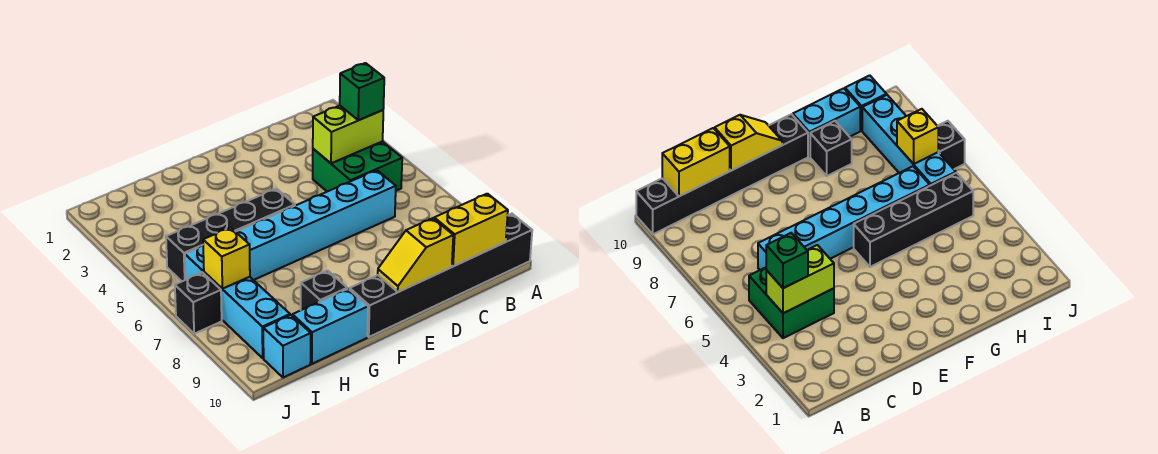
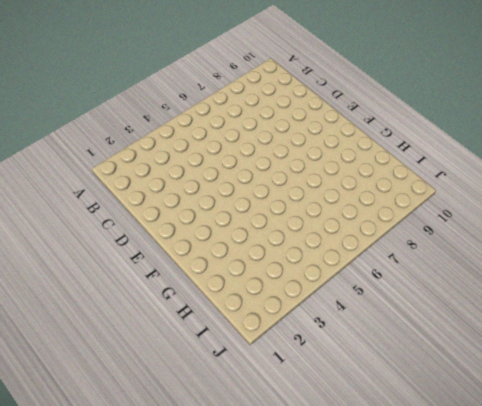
none -> black 1x6 brick [350,214,532,337]
none -> green 2x2 brick [313,142,402,192]
none -> cyan 1x6 brick [236,170,396,280]

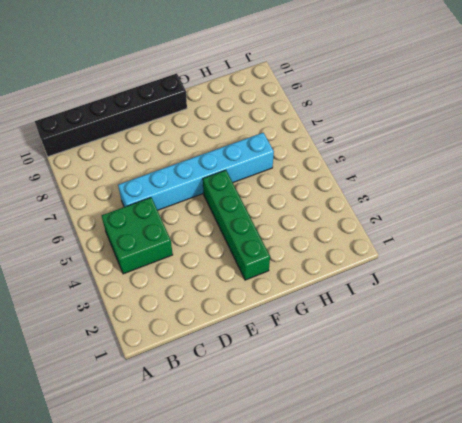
green 1x4 brick [203,170,270,280] -> black 1x4 brick [166,189,295,281]
none -> black 1x1 brick [301,270,347,310]
none -> cyan 1x2 brick [292,289,368,364]
none -> cyan 1x4 brick [185,245,290,358]

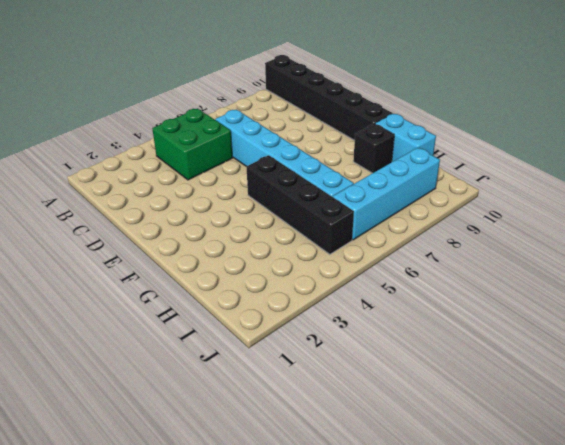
none -> cyan 1x1 brick [263,315,311,377]
none -> black 1x1 brick [175,273,222,334]
none -> lime 1x2 brick [313,106,383,163]

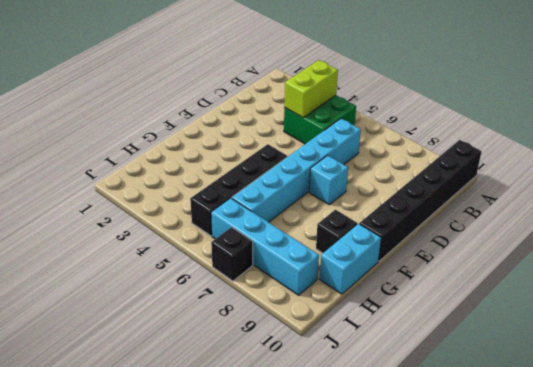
cyan 1x1 brick [309,155,348,205] -> cyan 1x1 brick moved to [263,315,311,377]
none -> yellow 1x2 brick [434,194,508,266]
none -> yellow 1x2 slope [378,218,453,292]
none -> yellow 1x1 brick [203,227,250,289]

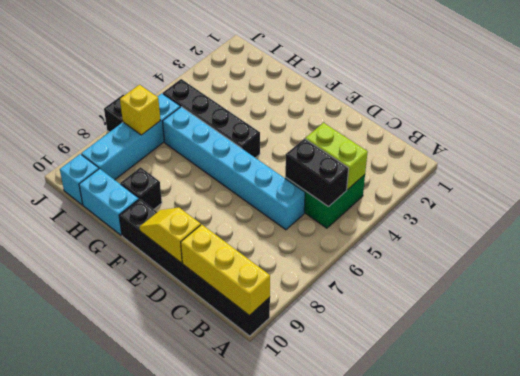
yellow 1x3 brick [181,224,270,316] -> yellow 1x2 brick [434,194,508,266]
black 1x2 brick [285,139,349,207] -> none
none -> green 1x1 brick [340,63,384,120]

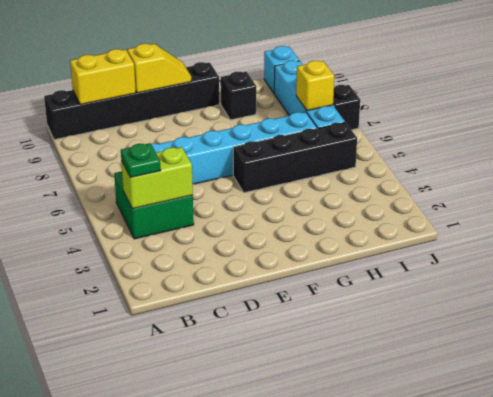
green 1x1 plate [121,143,161,178] -> green 1x1 brick [340,63,384,120]
none -> cyan 1x2 brick [292,289,368,364]

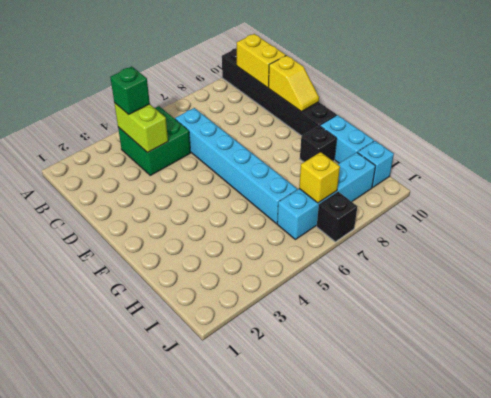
none -> black 1x4 brick [166,189,295,281]

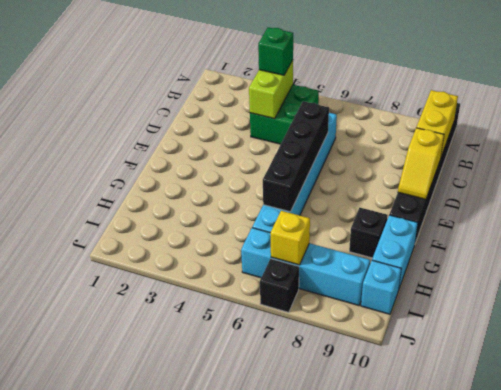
black 1x4 brick [263,101,329,212] -> black 1x4 brick moved to [166,189,295,281]

